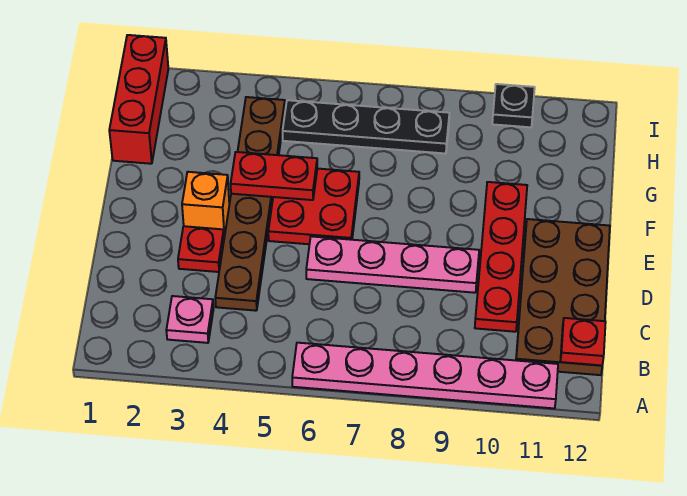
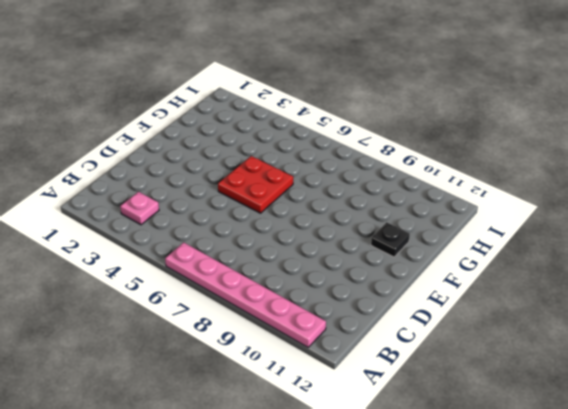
black 1x1 plate [371,222,410,257] -> black 1x1 plate moved to [492,84,535,127]
none -> brown 2x4 plate [516,219,610,375]
none -> brown 1x6 plate [215,97,285,311]
none -> red 1x4 plate [475,182,527,332]

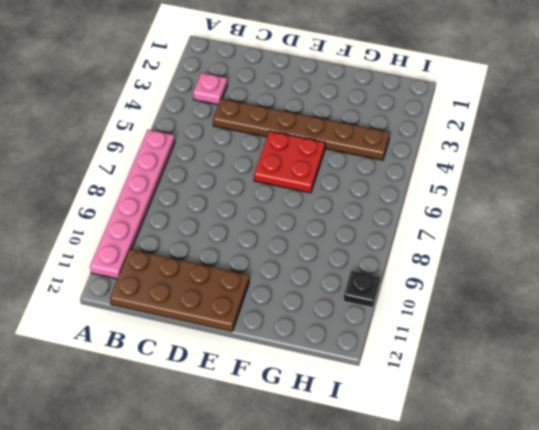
none -> red 1x4 plate [475,182,527,332]
none -> red 1x1 plate [178,226,224,272]
none -> pink 1x4 plate [306,236,479,293]

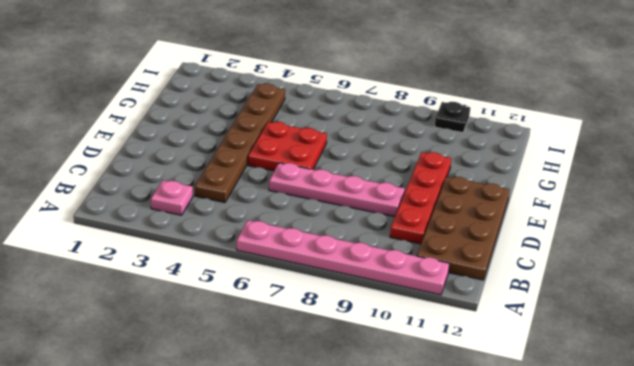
none -> red 1x1 plate [178,226,224,272]
none -> orange 1x1 brick [182,172,229,237]
none -> red 1x3 brick [109,35,168,164]

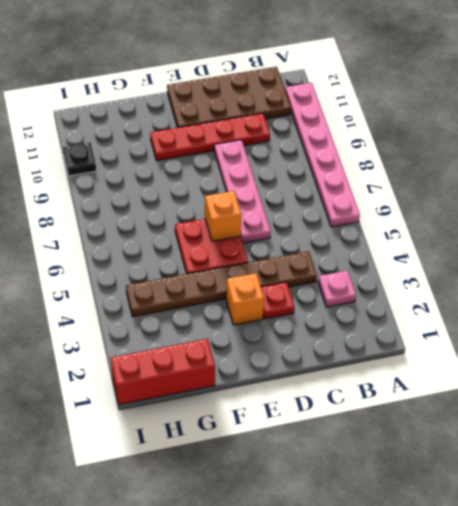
orange 1x1 brick [205,191,241,241] -> none
none -> black 1x4 plate [283,100,449,154]
none -> red 1x1 plate [560,318,606,365]
none -> red 1x2 plate [231,152,317,200]

